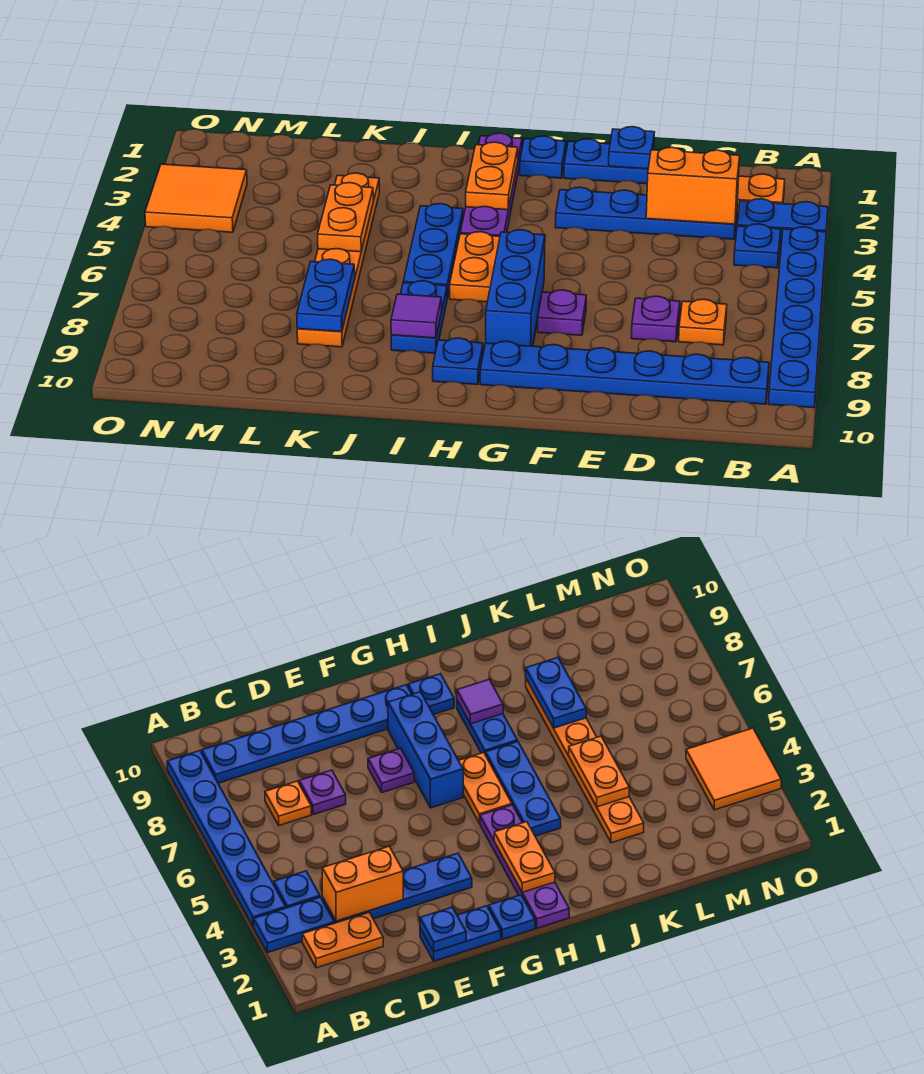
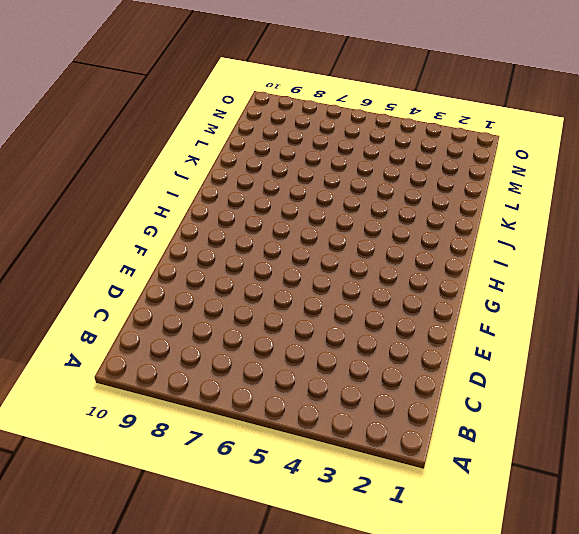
none -> blue 1x2 plate [737,199,828,242]
none -> blue 1x6 plate [768,227,826,408]
none -> orange 1x2 plate [737,174,785,214]

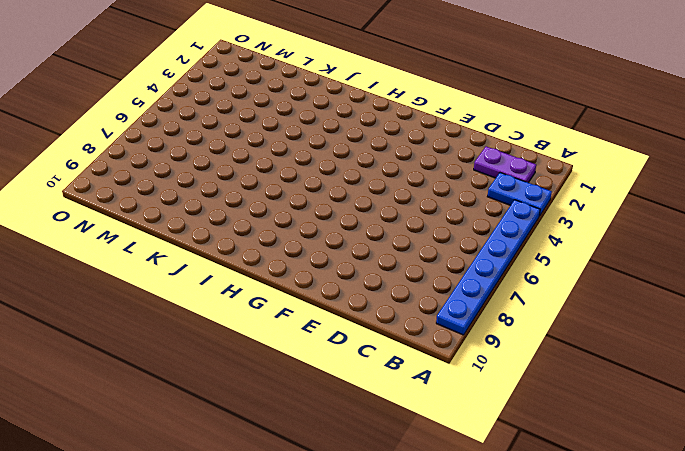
purple 1x2 plate [474,146,536,183] -> orange 1x2 plate [737,174,785,214]
none -> blue 1x1 plate [734,224,781,268]
none -> blue 1x6 plate [480,341,769,404]
none -> blue 1x4 plate [555,187,737,239]

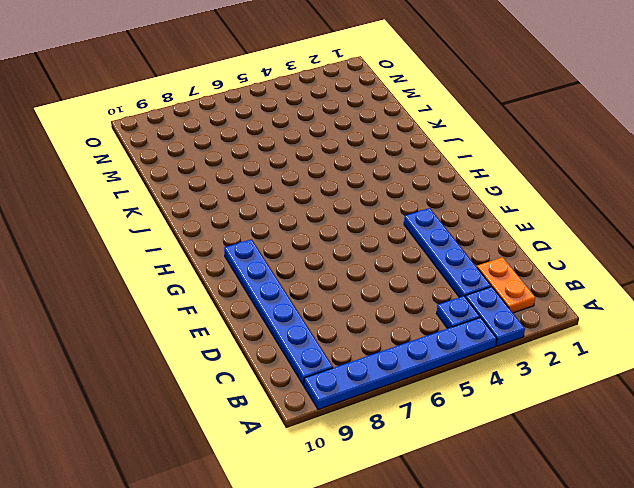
none -> orange 1x1 plate [679,299,727,345]
none -> purple 1x1 plate [632,296,680,342]
none -> blue 1x2 plate [564,139,648,184]

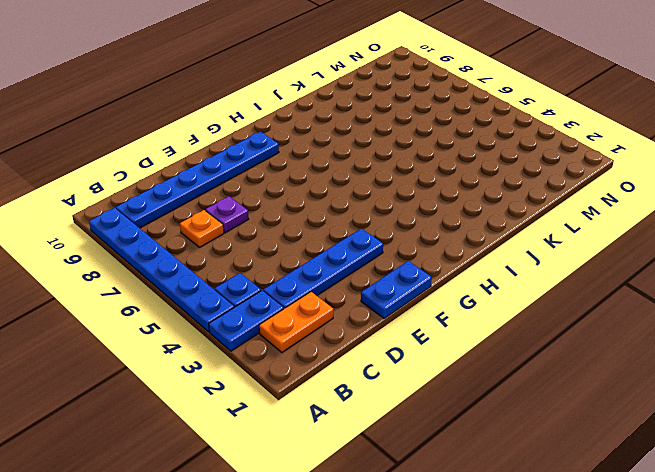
none -> purple 1x1 plate [538,290,586,335]
none -> blue 1x1 plate [520,136,566,178]
none -> blue 1x3 brick [486,230,545,346]

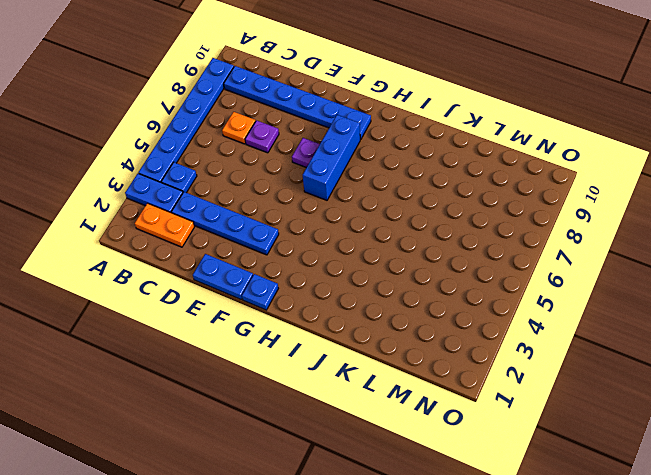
none -> purple 1x4 plate [460,133,522,236]
none -> orange 1x2 plate [450,232,500,302]
none -> blue 1x1 plate [433,338,483,385]

